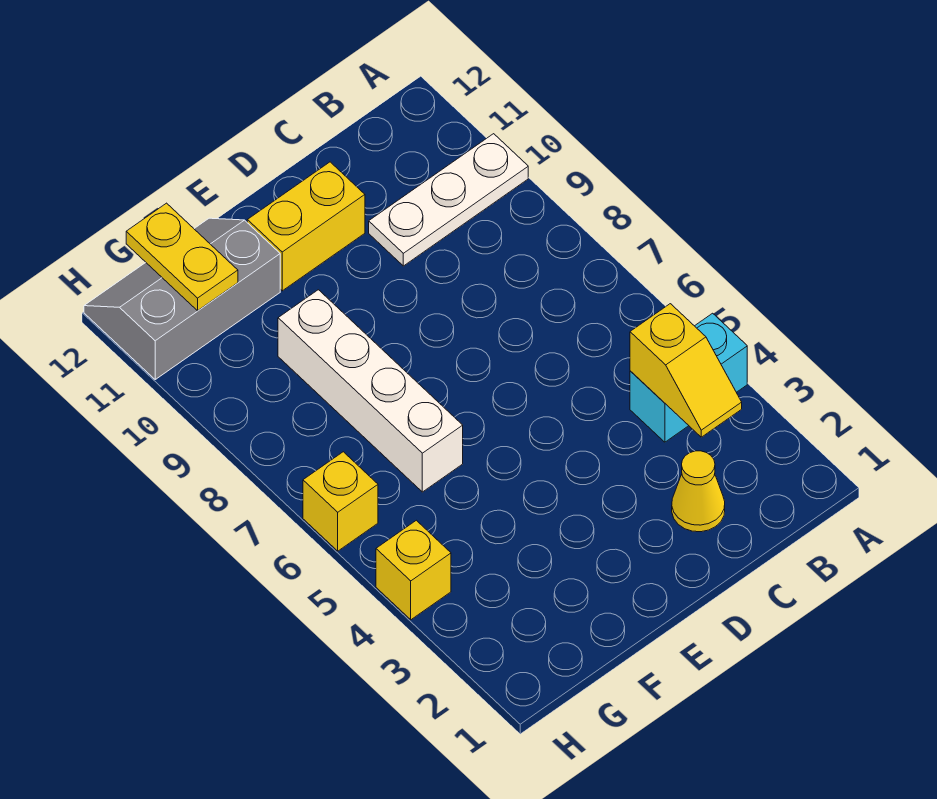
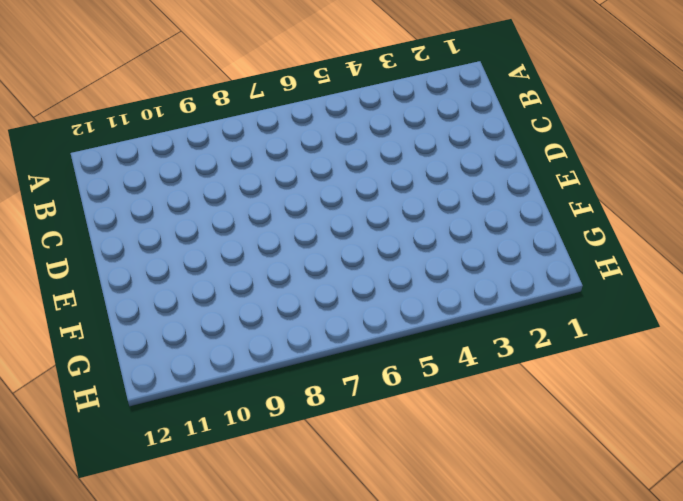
none -> cyan 1x2 brick [630,313,747,442]
none -> white 1x3 plate [369,134,528,266]

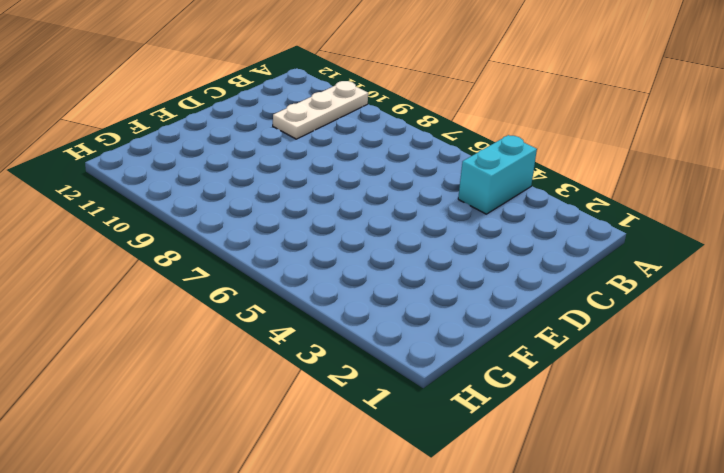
none -> yellow 1x1 cone [672,451,725,532]
none -> yellow 1x2 brick [247,162,365,291]

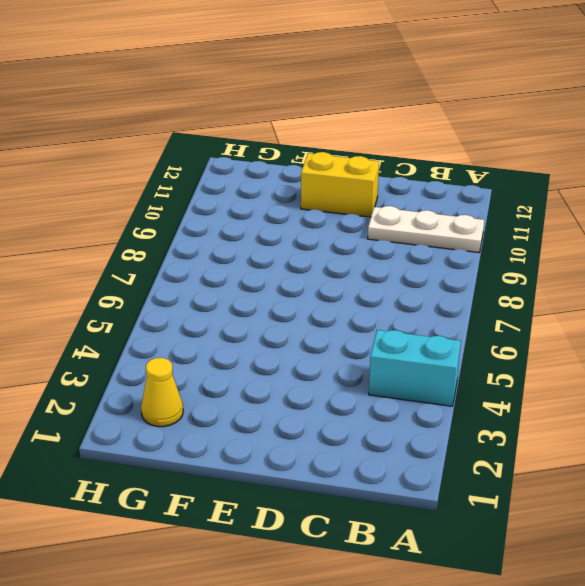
yellow 1x1 cone [141,358,183,427] -> yellow 1x1 cone moved to [672,451,725,532]
none -> white 1x4 brick [278,290,463,492]
none -> grey 2x3 slope [84,218,280,379]

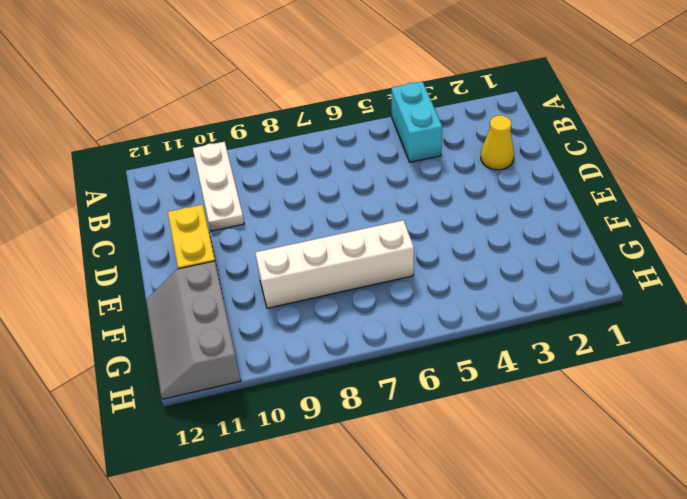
none -> yellow 1x1 brick [376,520,451,620]
none -> yellow 1x1 brick [303,452,378,551]

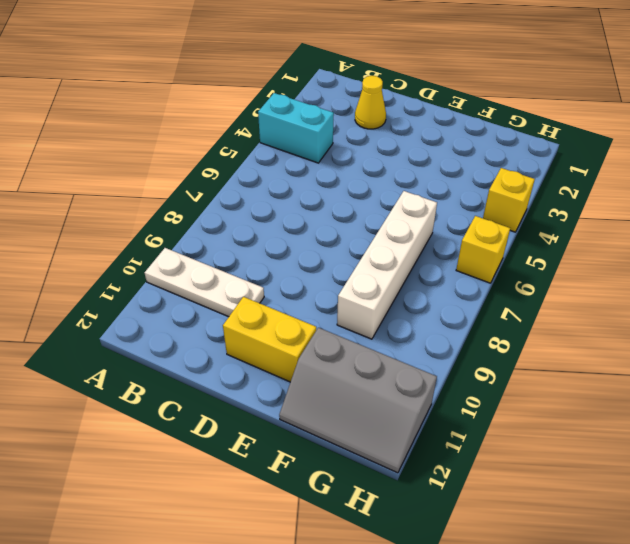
none -> yellow 1x2 slope [630,304,742,437]
none -> yellow 1x2 plate [126,203,238,311]

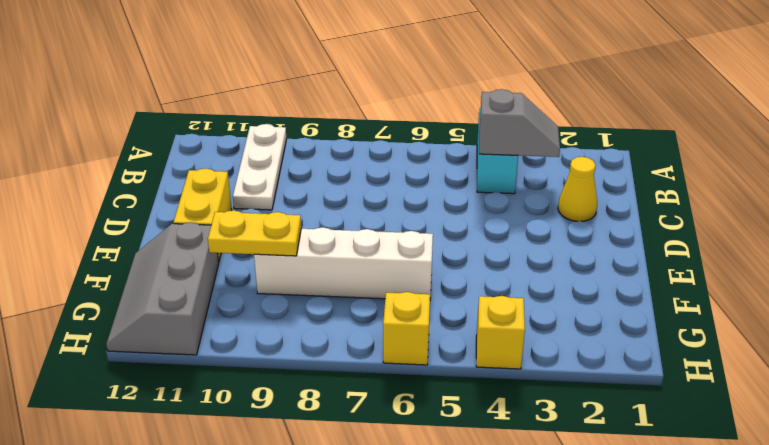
grey 1x2 slope [479,89,560,157] -> yellow 1x2 slope [630,304,742,437]
yellow 1x2 plate [208,210,301,256] -> yellow 1x2 plate moved to [126,203,238,311]

